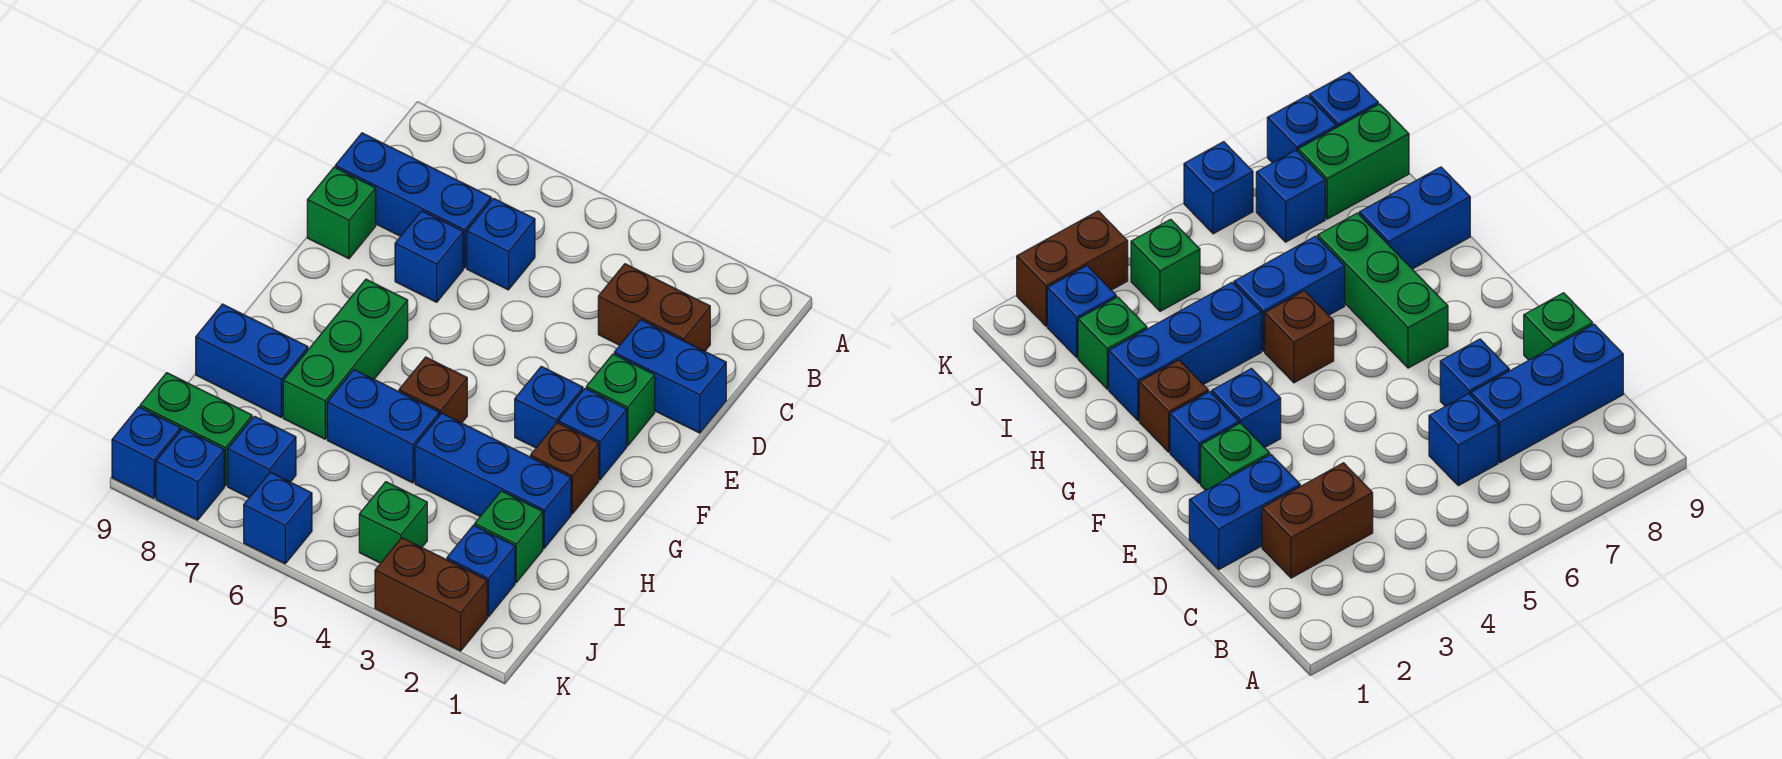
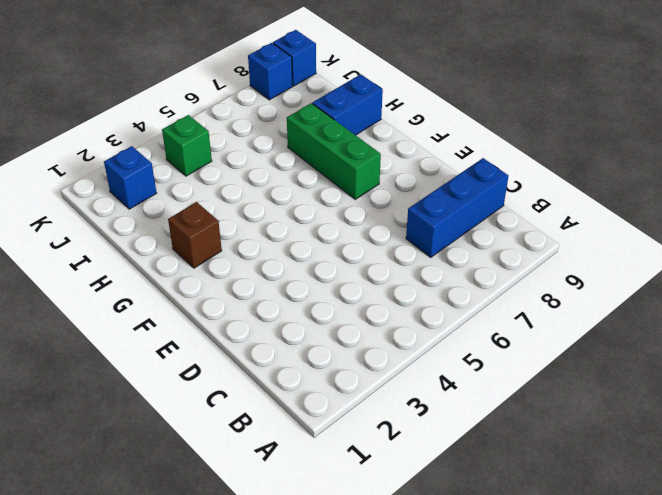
none -> brown 1x2 brick [598,264,710,351]
none -> blue 1x1 brick [467,198,535,290]
none -> blue 1x2 brick [614,320,726,433]

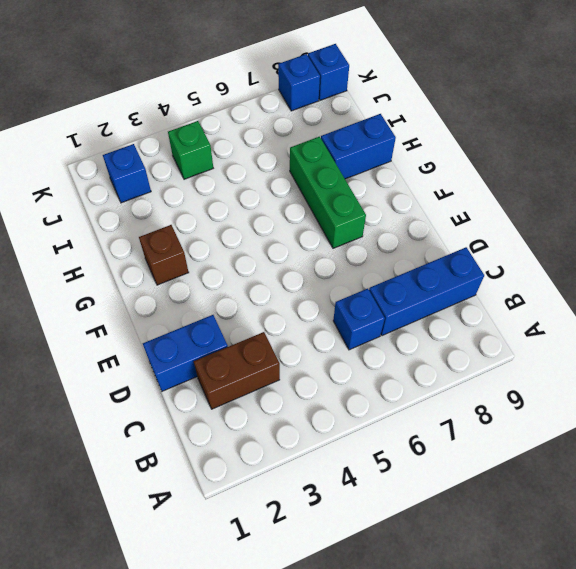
none -> blue 1x1 brick [395,211,463,302]
none -> green 1x1 brick [307,167,376,259]
none -> green 1x1 brick [586,354,655,445]

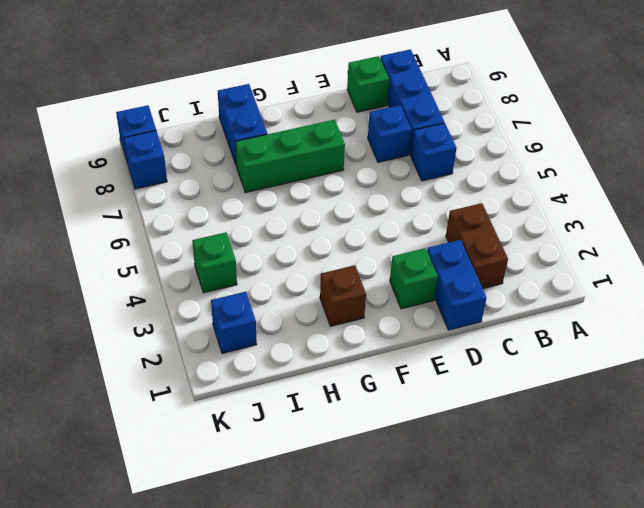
none -> blue 1x1 brick [558,388,627,480]
none -> blue 1x1 brick [515,366,583,448]
none -> brown 1x1 brick [399,357,467,423]

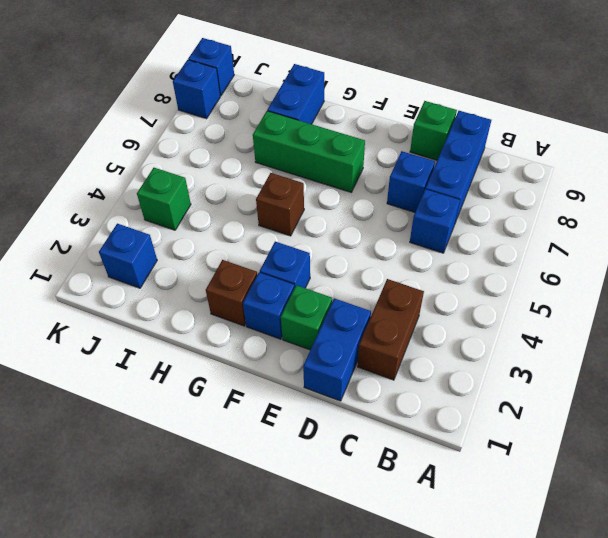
none -> blue 1x3 brick [415,413,571,548]
none -> blue 1x2 brick [327,370,439,483]
none -> green 1x1 brick [475,491,543,582]

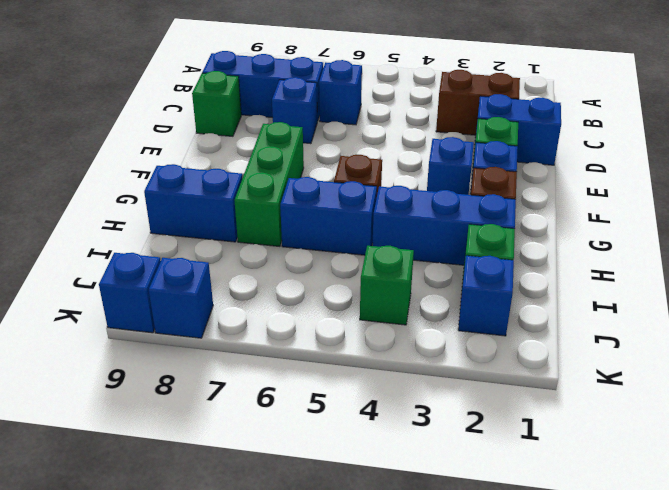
none -> blue 1x1 brick [228,416,296,498]
none -> green 1x2 brick [140,373,252,486]
none -> brown 1x2 brick [375,538,487,651]

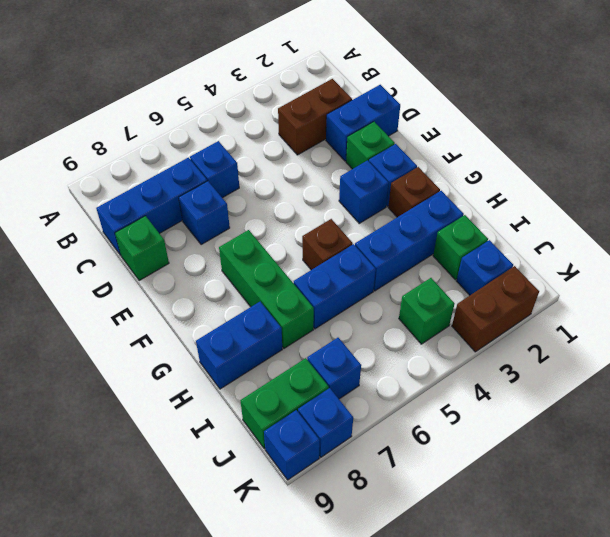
none -> blue 1x1 brick [244,472,312,564]

